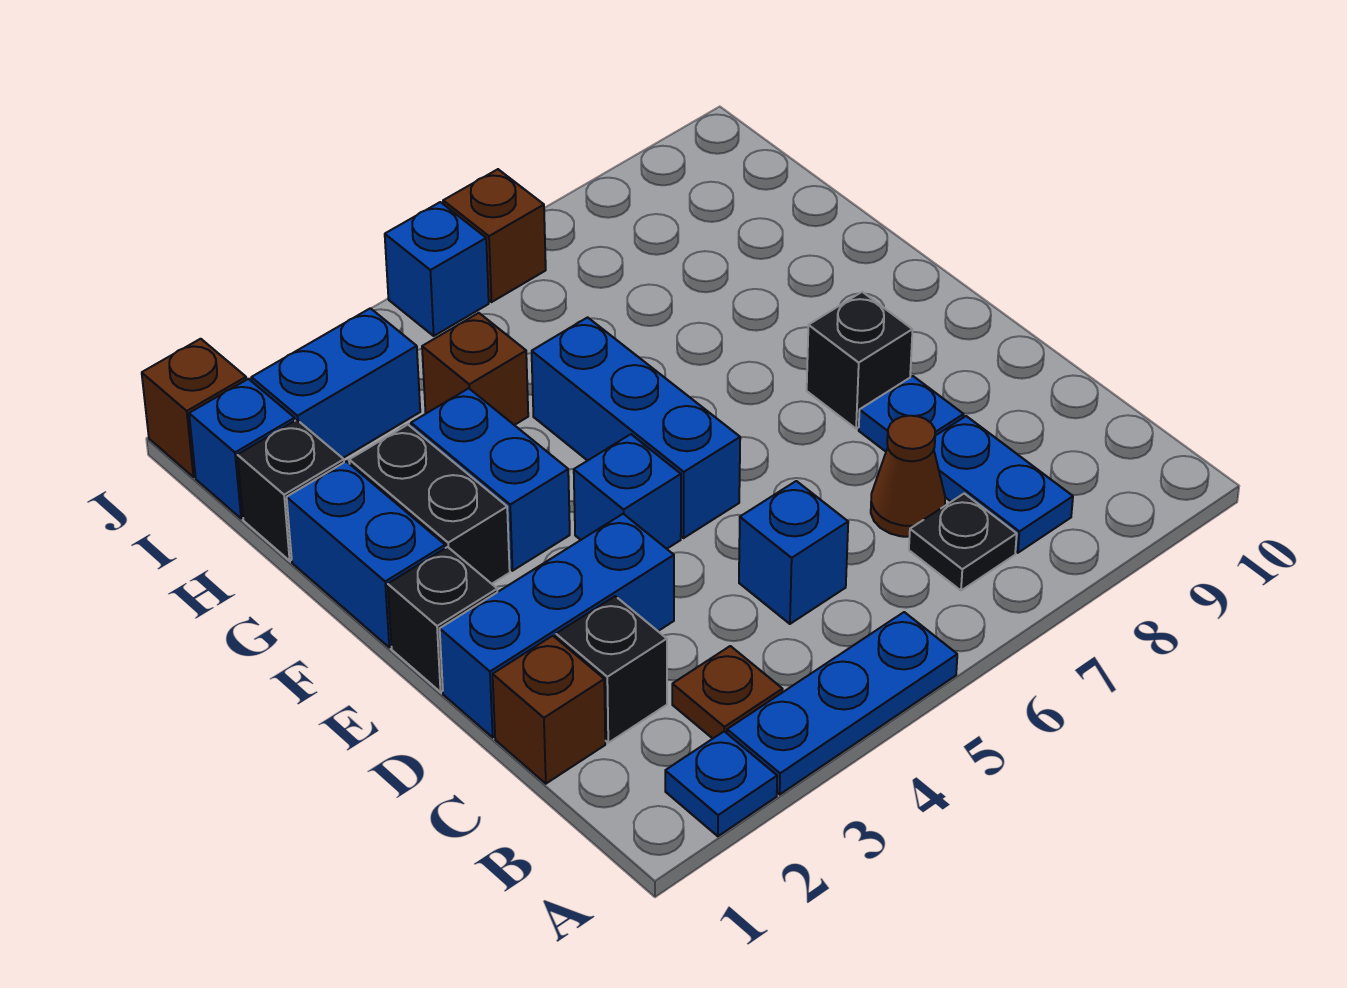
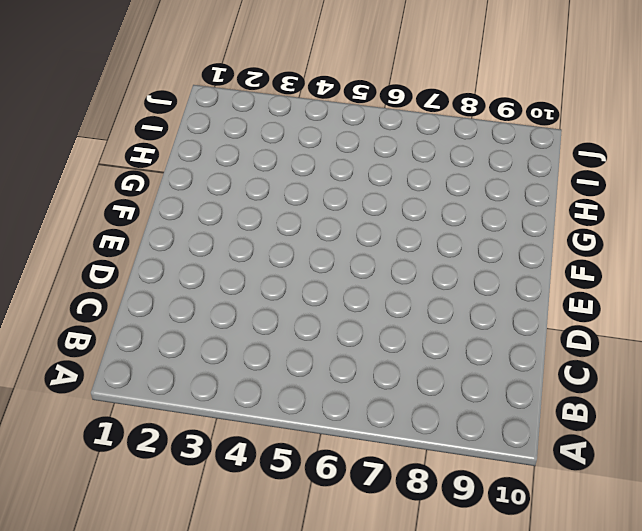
none -> blue 1x1 plate [665,731,777,836]
none -> blue 1x3 plate [727,612,957,794]
none -> brown 1x1 plate [672,646,782,739]

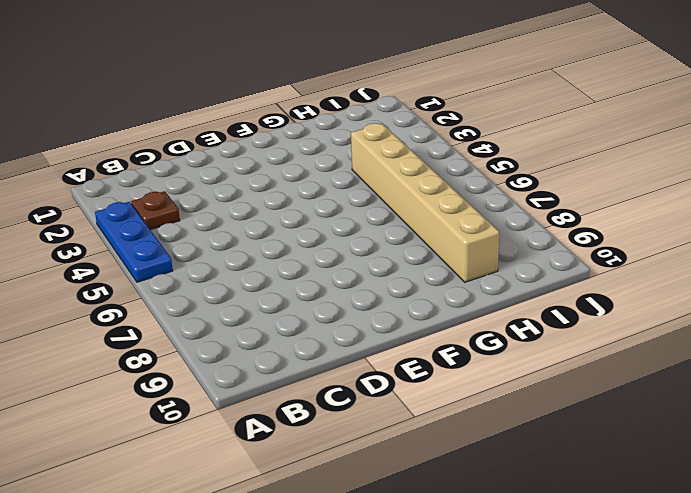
tan 1x6 brick [351,123,499,282] -> brown 1x1 brick [422,313,528,425]
none -> blue 1x1 plate [665,731,777,836]
none -> black 1x1 plate [909,493,1017,591]
none -> blue 1x2 plate [934,416,1073,553]

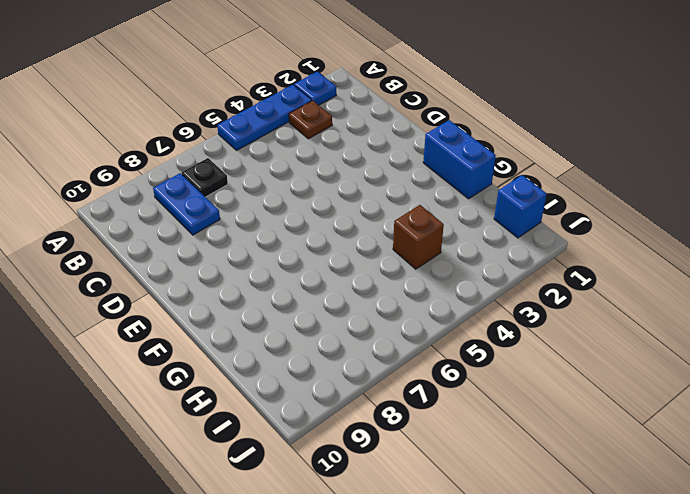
none -> brown 1x1 brick [493,636,605,784]
none -> black 1x1 brick [556,596,667,743]
none -> blue 1x1 brick [739,481,848,624]

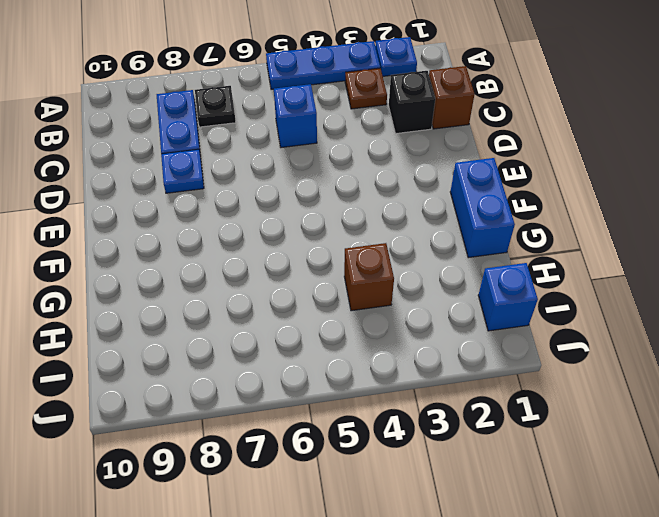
none -> brown 1x1 cone [871,416,945,537]
none -> blue 1x3 brick [440,514,674,737]
none -> black 1x1 brick [388,547,497,692]

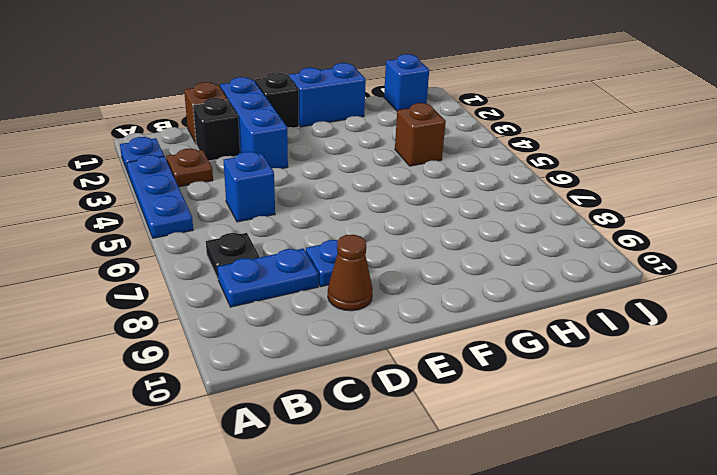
brown 1x1 cone [328,235,373,311] -> brown 1x1 cone moved to [871,416,945,537]
none -> blue 1x1 brick [574,434,681,549]
none -> blue 1x3 brick [532,317,740,538]
none -> black 1x1 brick [807,292,913,429]

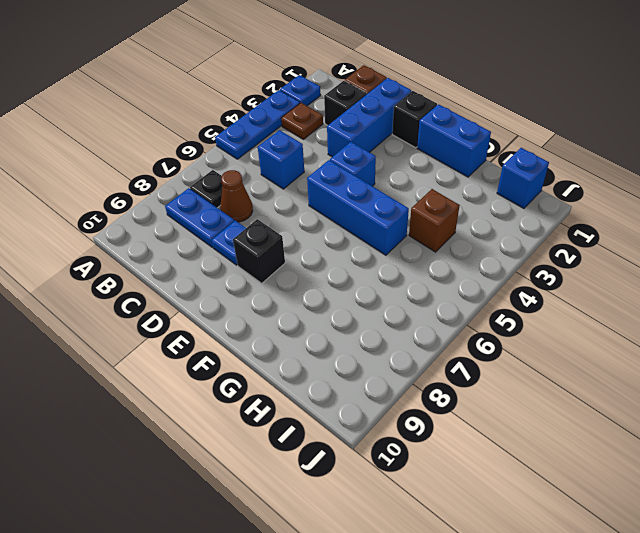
none -> black 1x2 brick [349,425,510,584]
none -> blue 1x2 brick [411,388,570,571]
none -> black 1x1 brick [237,420,344,561]

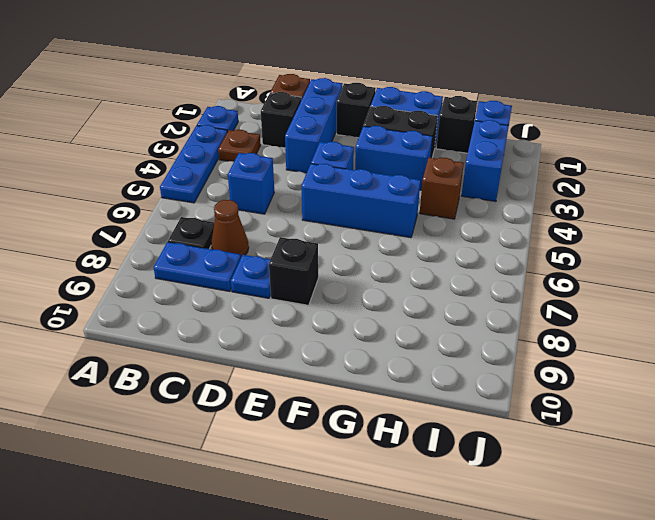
none -> brown 1x1 brick [142,339,246,477]
none -> blue 1x1 brick [385,202,489,336]
none -> brown 1x1 brick [443,169,546,302]

